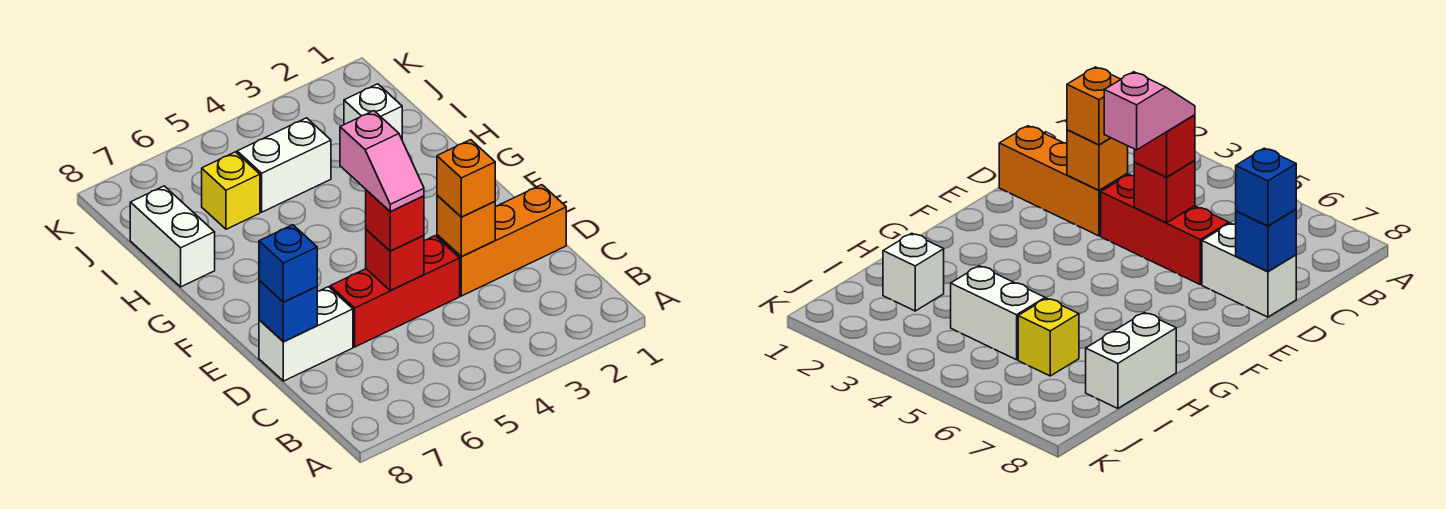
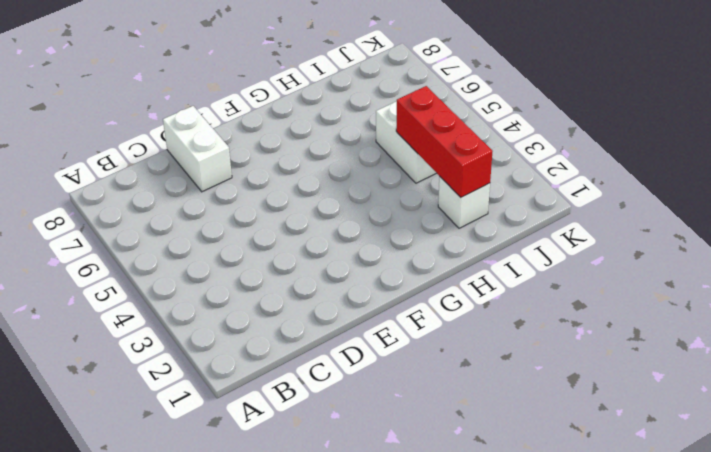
red 1x3 brick [396,86,493,197] -> red 1x3 brick moved to [330,236,460,347]
none -> orange 1x3 brick [437,185,566,296]
none -> white 1x2 brick [130,186,215,287]
none -> yellow 1x1 brick [202,152,260,229]

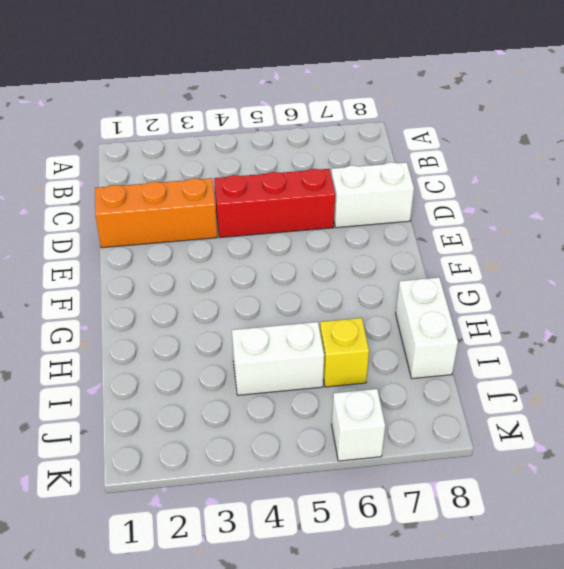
white 1x1 brick [332,389,385,461] -> white 1x1 brick moved to [344,84,402,139]
none -> orange 1x1 brick [437,195,495,257]
none -> red 1x1 brick [366,230,424,290]
none -> blue 1x1 brick [259,281,317,342]

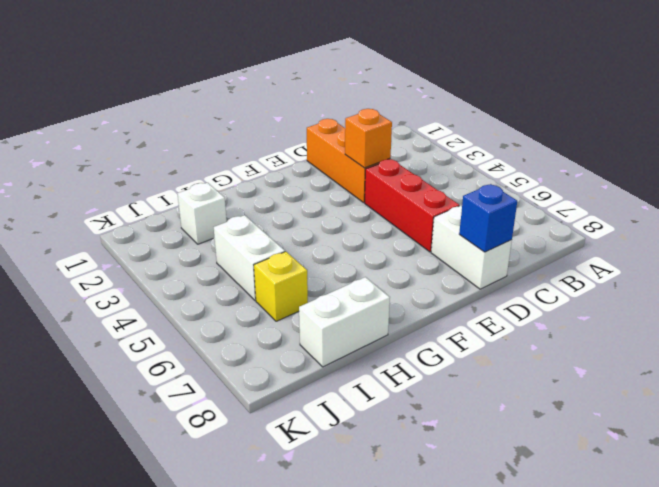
none -> red 1x1 brick [366,230,424,290]
none -> orange 1x1 brick [437,140,495,217]
none -> red 1x1 brick [366,190,424,251]

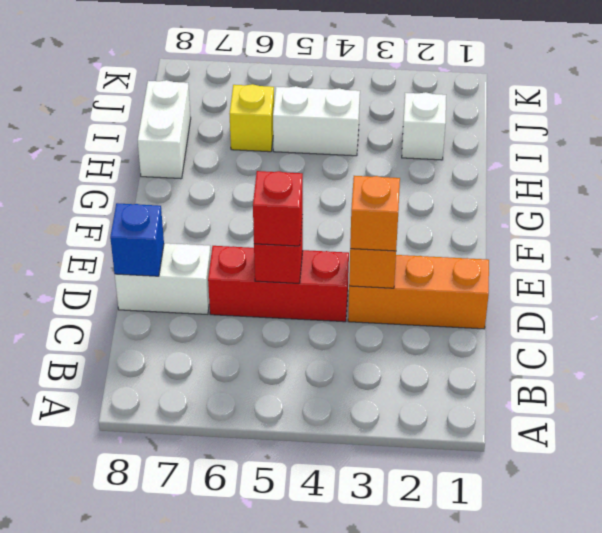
none -> blue 1x1 brick [259,225,317,302]
none -> pink 1x2 slope [340,111,424,211]

